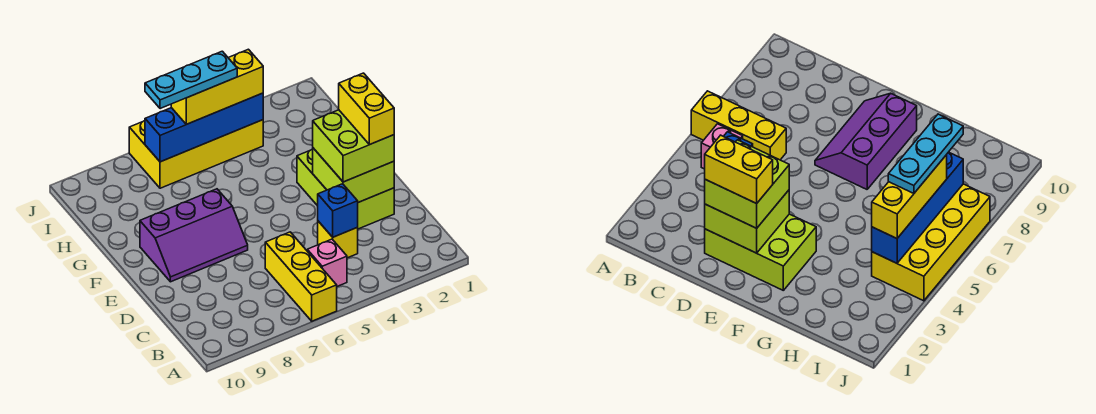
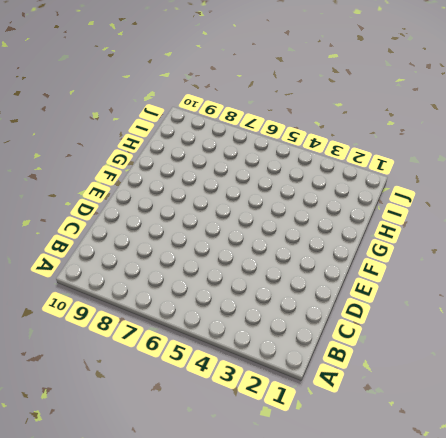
none -> yellow 1x3 brick [265,232,337,321]
none -> pink 1x1 brick [307,239,347,286]
none -> yellow 1x1 brick [318,221,358,258]

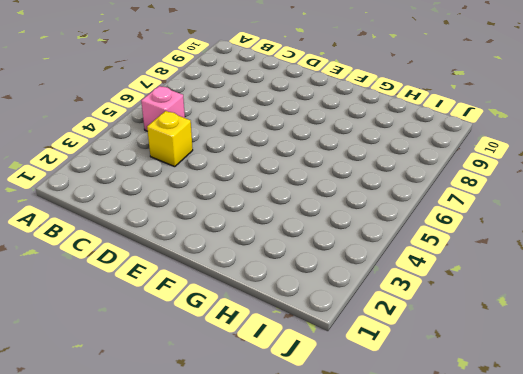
none -> yellow 1x3 brick [265,232,337,321]
none -> lime 2x3 brick [297,149,394,229]
none -> purple 2x3 slope [140,189,248,282]

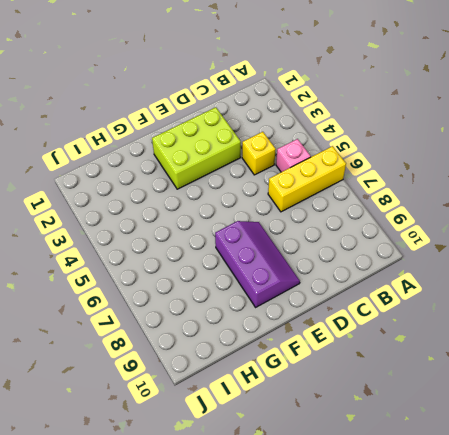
none -> yellow 2x4 brick [129,120,263,188]
none -> blue 1x1 brick [318,184,358,237]
none -> lime 2x2 brick [313,148,394,202]

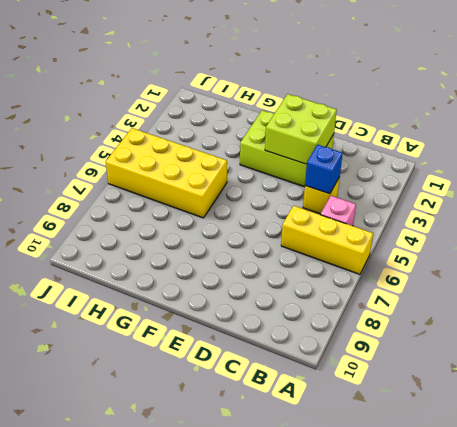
yellow 2x4 brick [106,128,227,218] -> yellow 2x4 brick turned to [129,120,263,188]
none -> purple 2x3 slope [140,189,248,282]
none -> blue 1x4 brick [145,93,263,162]
none -> lime 2x2 brick [313,110,394,182]

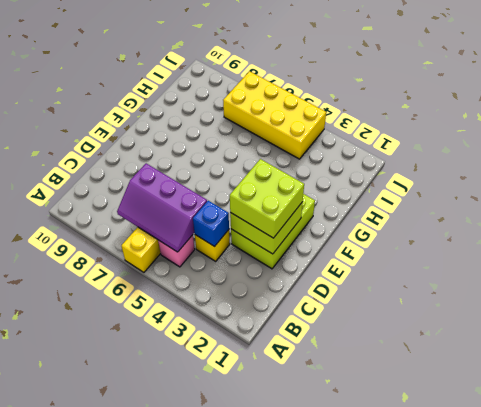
purple 2x3 slope [117,163,207,252] -> purple 2x3 slope moved to [140,189,248,282]
none -> blue 1x4 brick [145,93,263,162]
none -> yellow 1x3 brick [171,49,263,124]
none -> yellow 1x2 brick [339,73,394,144]

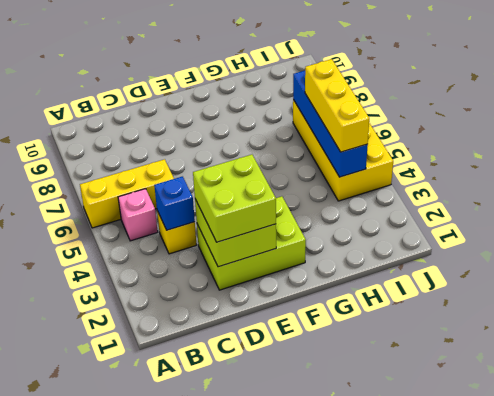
none -> purple 2x3 slope [140,189,248,282]
none -> yellow 1x2 brick [339,73,394,144]
none -> cyan 1x3 plate [145,51,237,109]

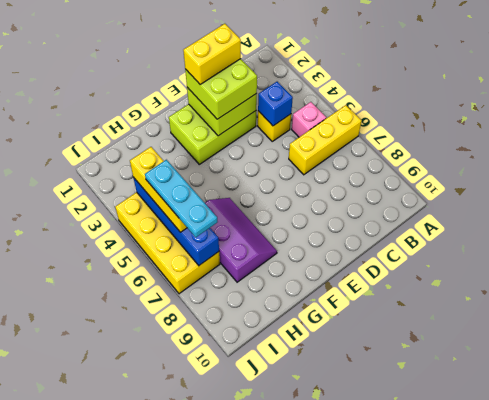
purple 2x3 slope [205,198,277,282] -> purple 2x3 slope moved to [140,189,248,282]

